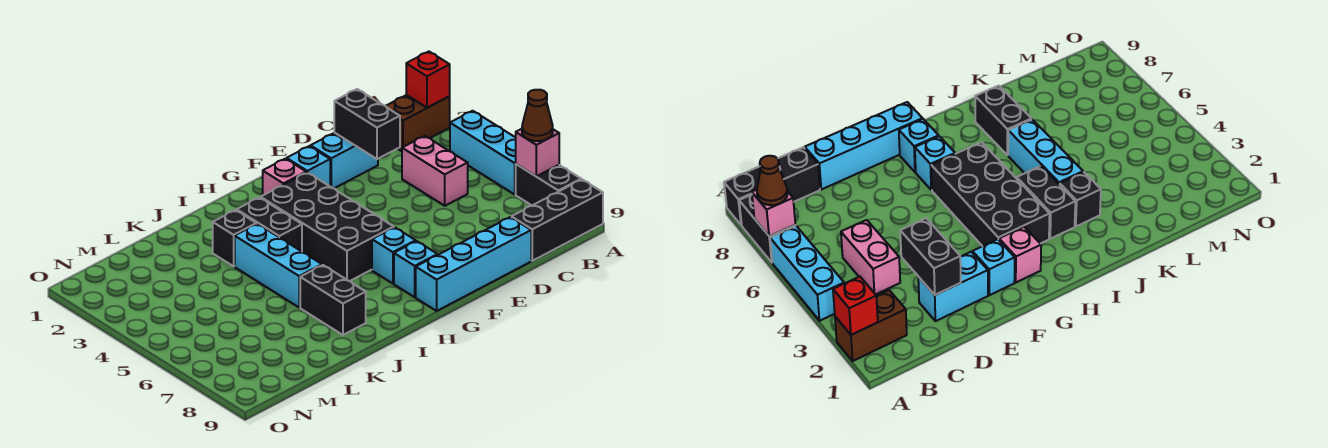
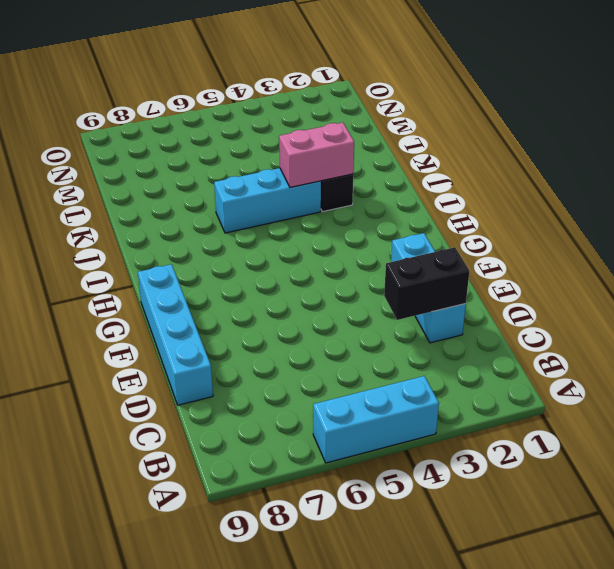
pink 1x2 brick [279,123,354,187] -> pink 1x2 brick moved to [402,136,468,206]
none -> brown 1x2 brick [386,95,450,151]
none -> black 1x2 brick [516,164,581,205]
none -> black 1x3 brick [512,180,603,261]

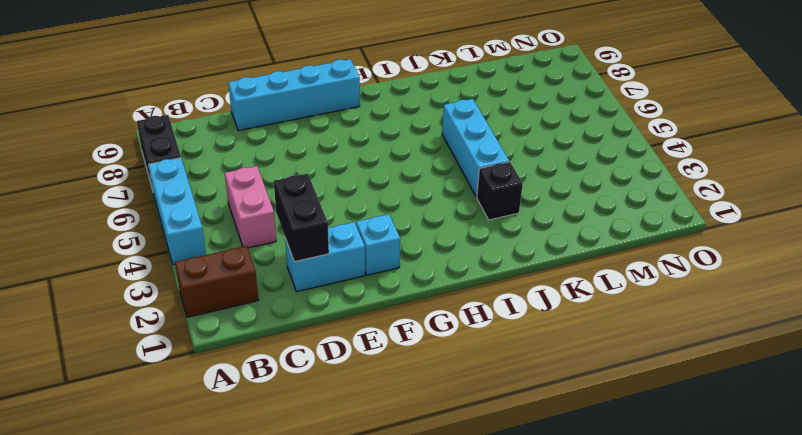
none -> black 1x3 brick [512,180,603,261]
none -> pink 1x1 brick [263,159,306,195]
none -> black 2x4 brick [261,172,394,281]

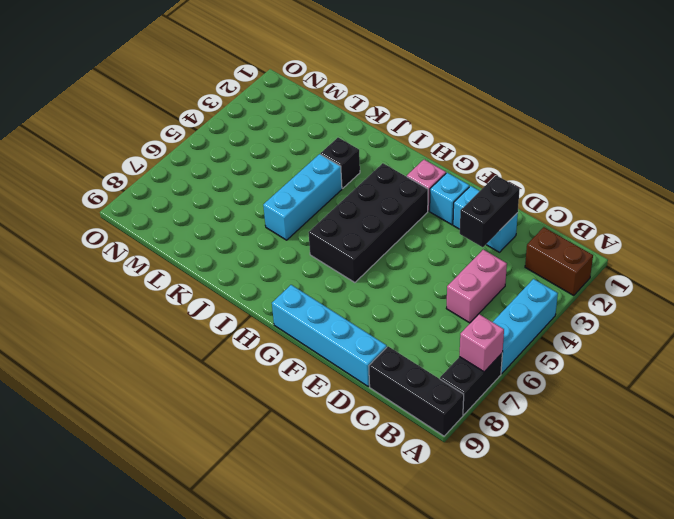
none -> cyan 1x1 brick [372,227,416,284]
none -> cyan 1x1 brick [394,241,438,297]
none -> black 1x2 brick [237,198,302,251]

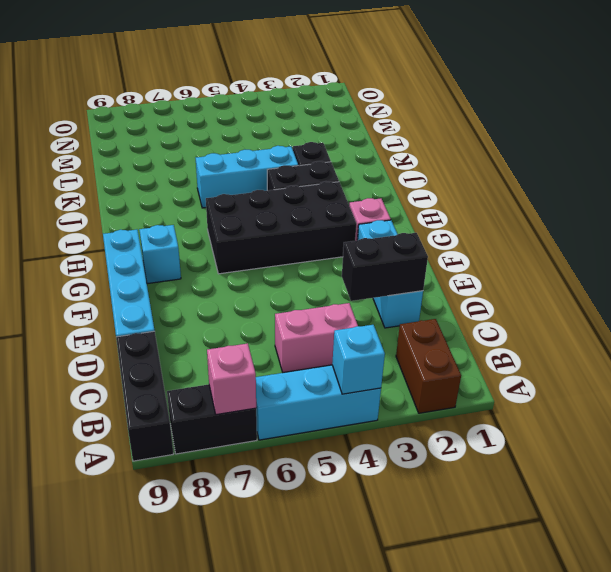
cyan 1x1 brick [332,325,385,394] -> cyan 1x1 brick moved to [372,227,416,284]
none -> black 1x2 brick [300,265,366,335]
none -> red 1x1 brick [406,52,450,108]
none -> brown 1x1 cone [522,90,553,141]

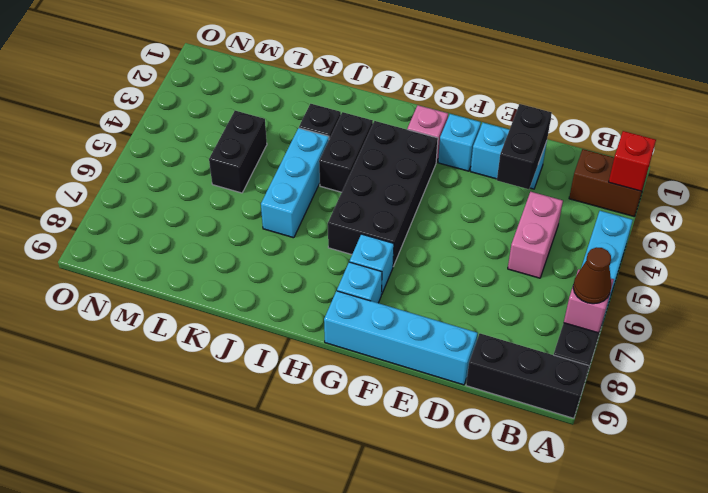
black 1x2 brick [209,111,267,193] -> black 1x2 brick moved to [300,265,366,335]

